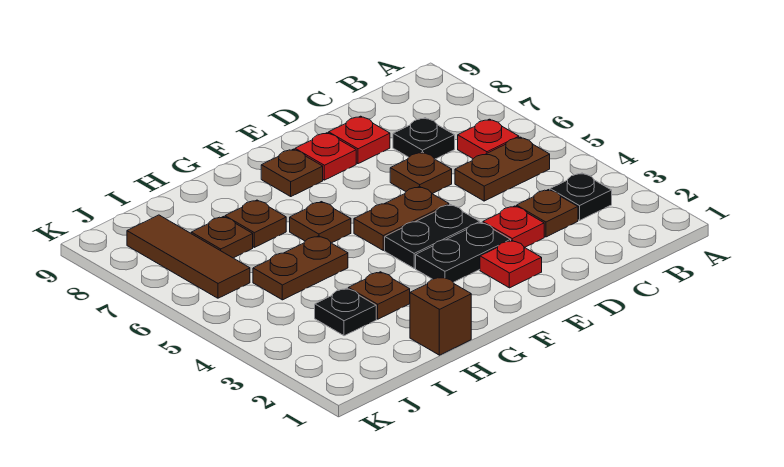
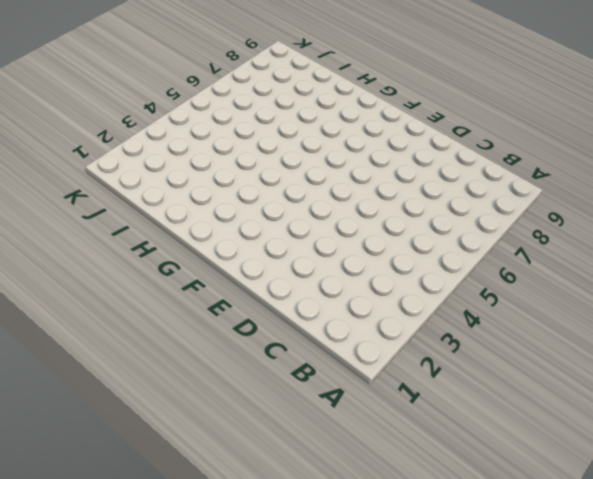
none -> black 1x1 plate [550,173,612,220]
none -> brown 1x2 plate [455,137,550,201]
none -> red 1x1 plate [458,119,519,159]

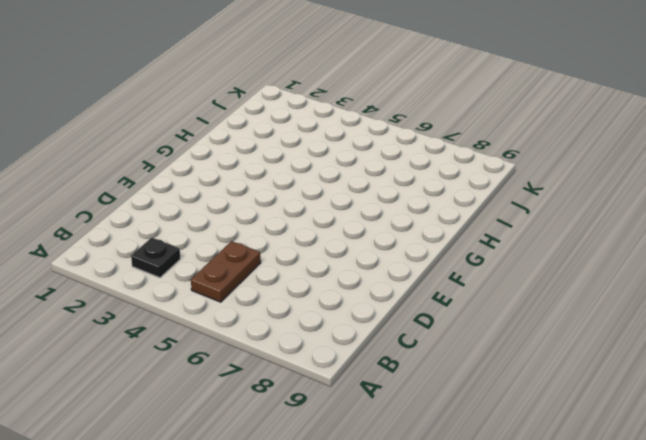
none -> red 1x1 plate [458,119,519,159]
none -> brown 1x1 plate [517,190,578,237]
none -> black 1x1 plate [393,118,455,159]

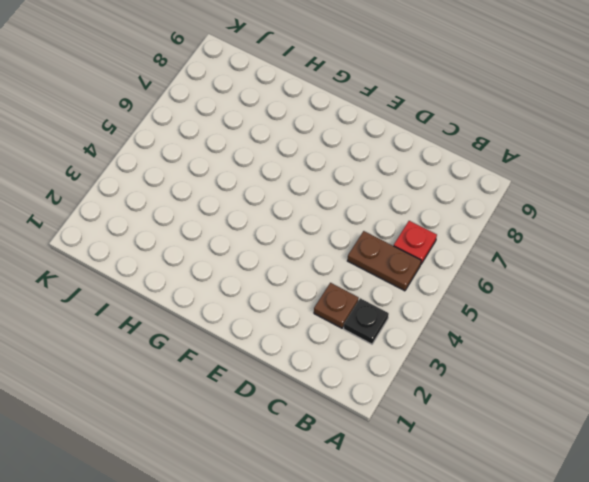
none -> black 1x1 plate [393,118,455,159]
none -> red 1x1 plate [483,206,544,247]
none -> brown 1x1 plate [390,152,452,194]

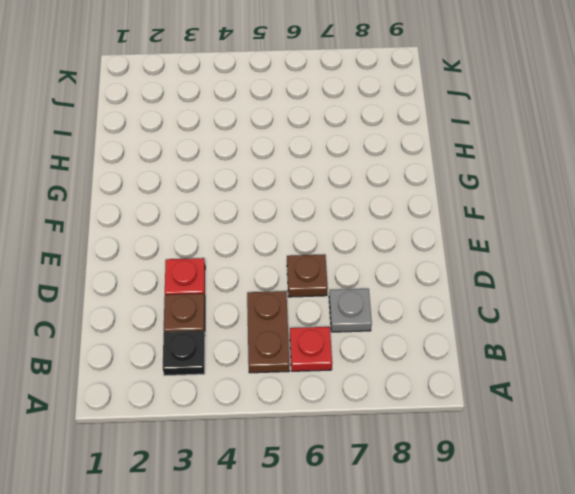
grey 1x1 plate [329,289,372,332] -> black 1x1 plate [393,118,455,159]
none -> red 1x1 plate [329,116,390,164]
none -> red 1x1 plate [480,240,542,288]
none -> black 1x2 plate [416,222,511,282]

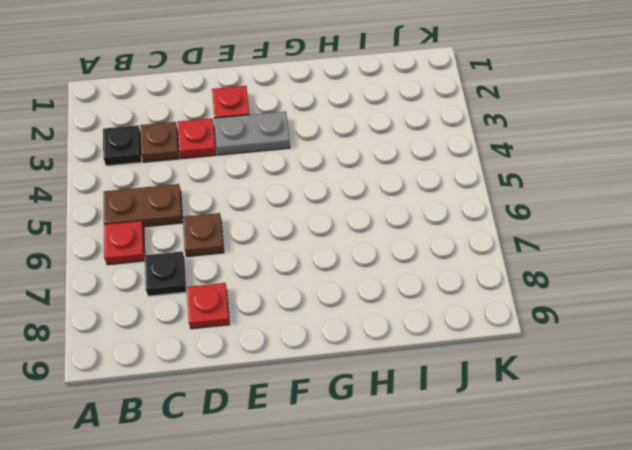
grey 1x2 plate [214,111,290,155] -> black 1x2 plate [416,222,511,282]
none -> black 1x2 plate [385,205,480,268]
none -> brown 1x2 plate [354,186,449,250]
none -> red 1x1 plate [295,133,356,180]

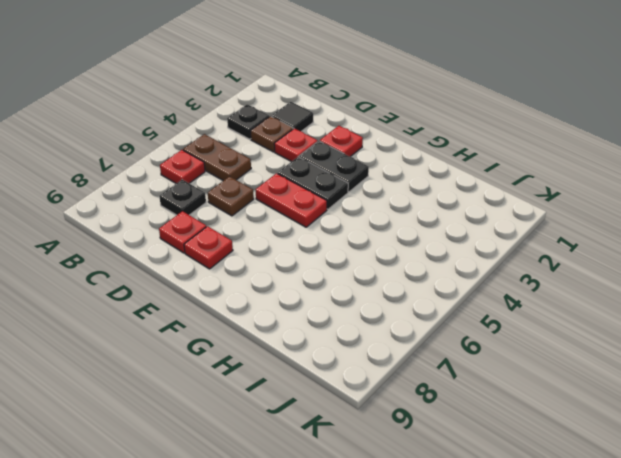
black 1x1 tile [271,102,313,131] -> none
red 1x2 plate [256,173,327,227] -> brown 1x2 plate [354,186,449,250]
none -> brown 1x1 plate [261,149,323,196]
none -> brown 1x1 plate [290,202,351,243]
none -> brown 1x1 brick [410,277,471,355]

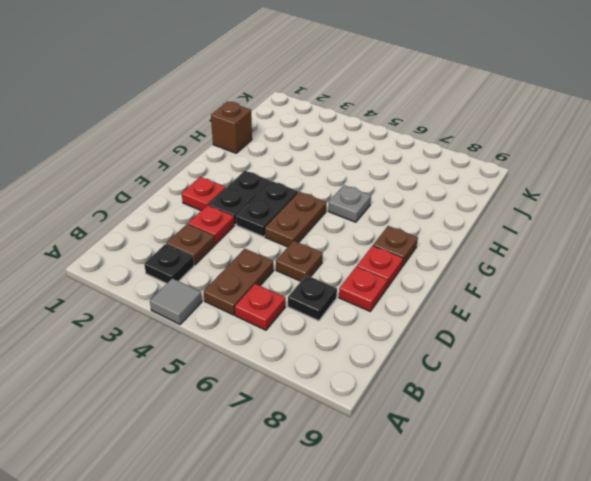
grey 1x1 tile [150,278,202,324] -> none
grey 1x1 plate [328,185,371,222] -> brown 1x1 plate [290,202,351,243]
none -> brown 1x1 plate [348,272,410,319]
none -> brown 1x2 plate [253,236,348,300]
none -> brown 1x1 plate [225,200,286,247]

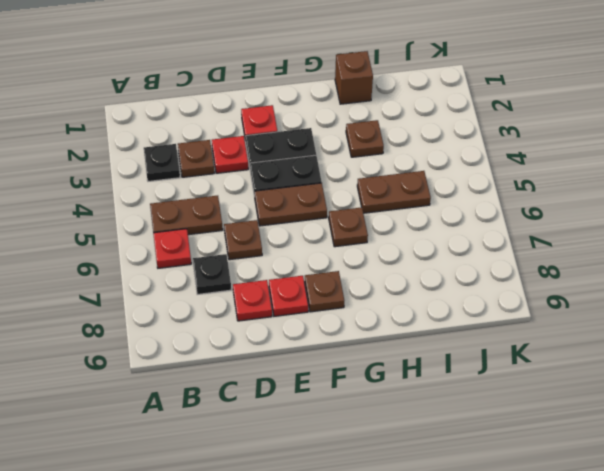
none -> brown 1x1 plate [225,200,286,247]
none -> black 1x1 plate [315,288,376,336]
none -> brown 1x1 plate [191,217,253,258]

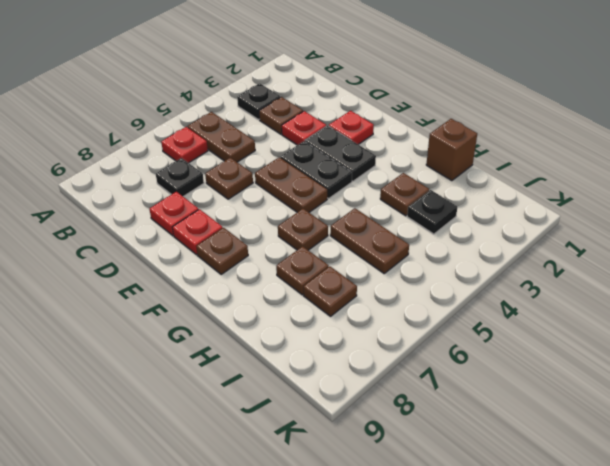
none -> brown 1x3 tile [127,215,250,298]

